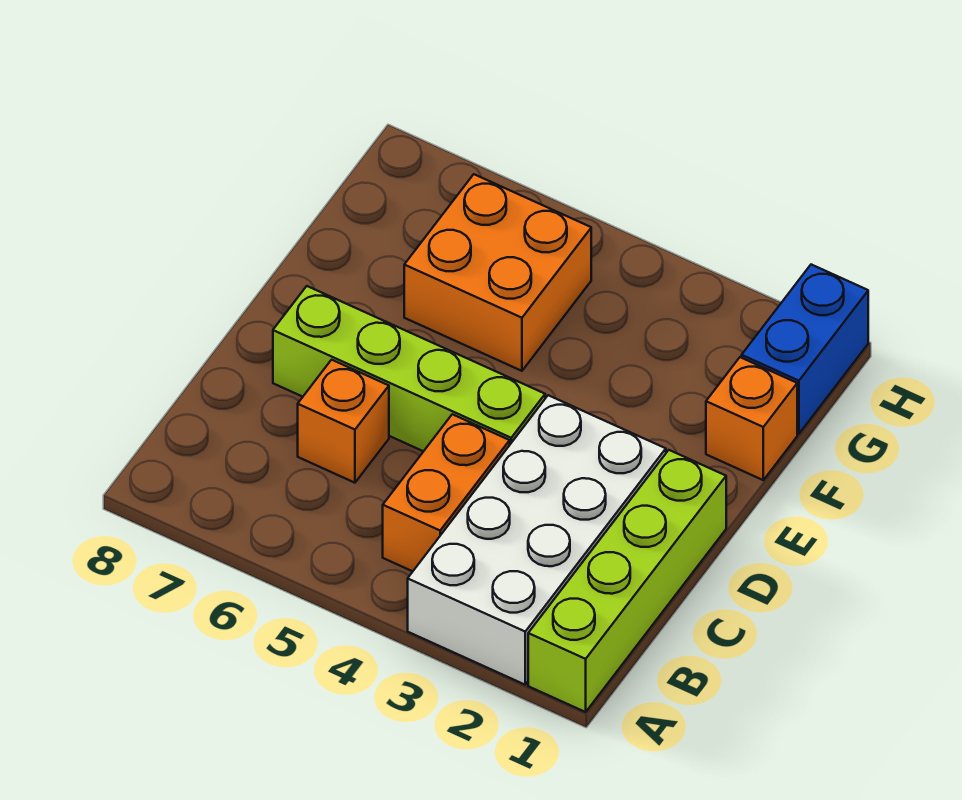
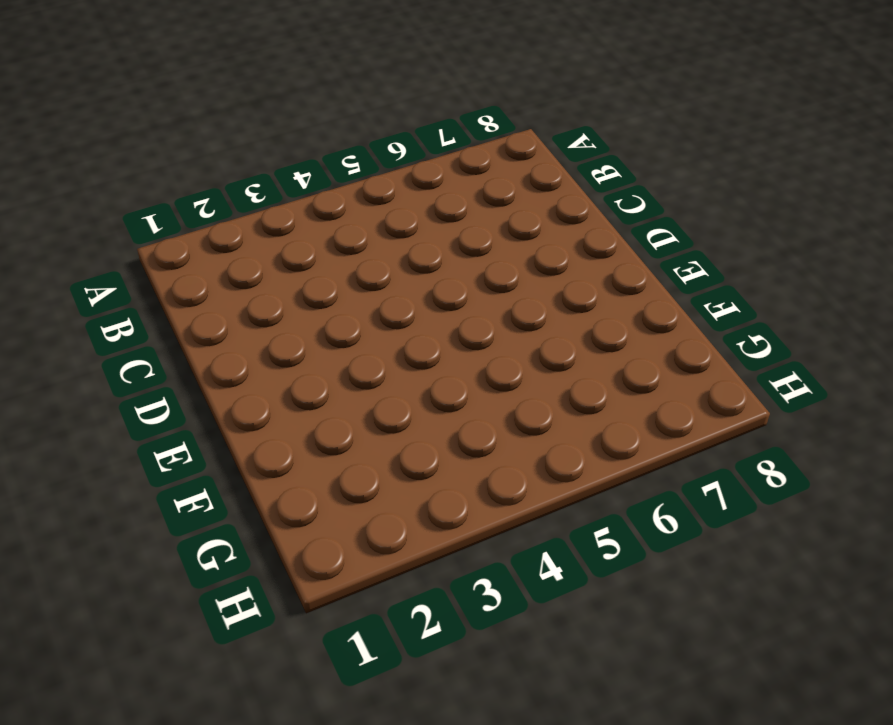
none -> lime 1x4 brick [528,450,726,712]
none -> white 2x4 brick [408,395,666,685]

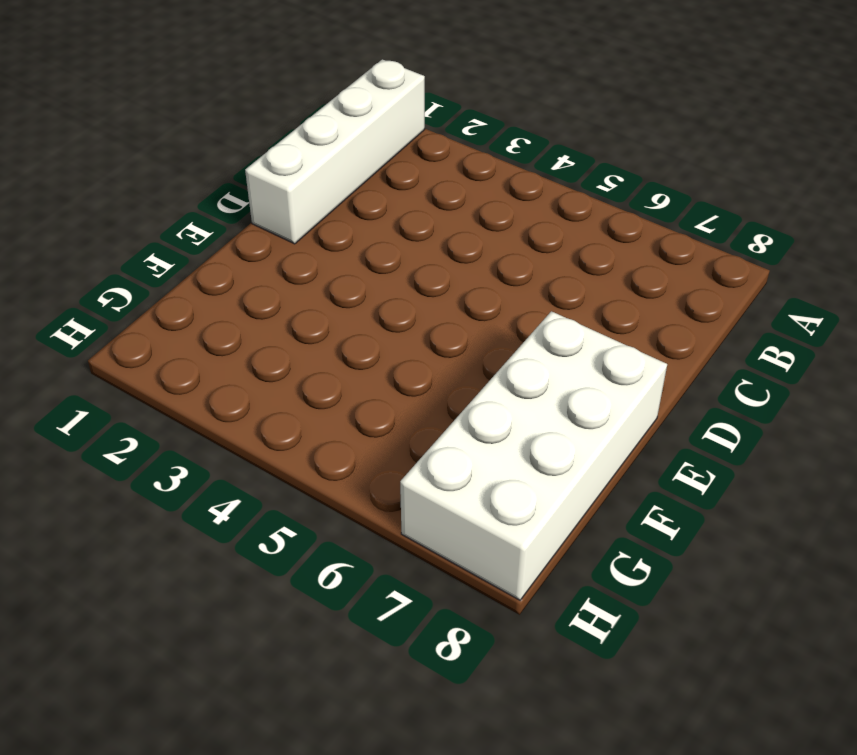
white 1x4 brick [245,59,425,244] -> lime 1x4 brick [528,450,726,712]
white 2x4 brick [400,311,667,600] -> white 2x4 brick moved to [408,395,666,685]
none -> orange 1x2 brick [383,414,510,571]
none -> orange 1x1 brick [298,360,389,483]

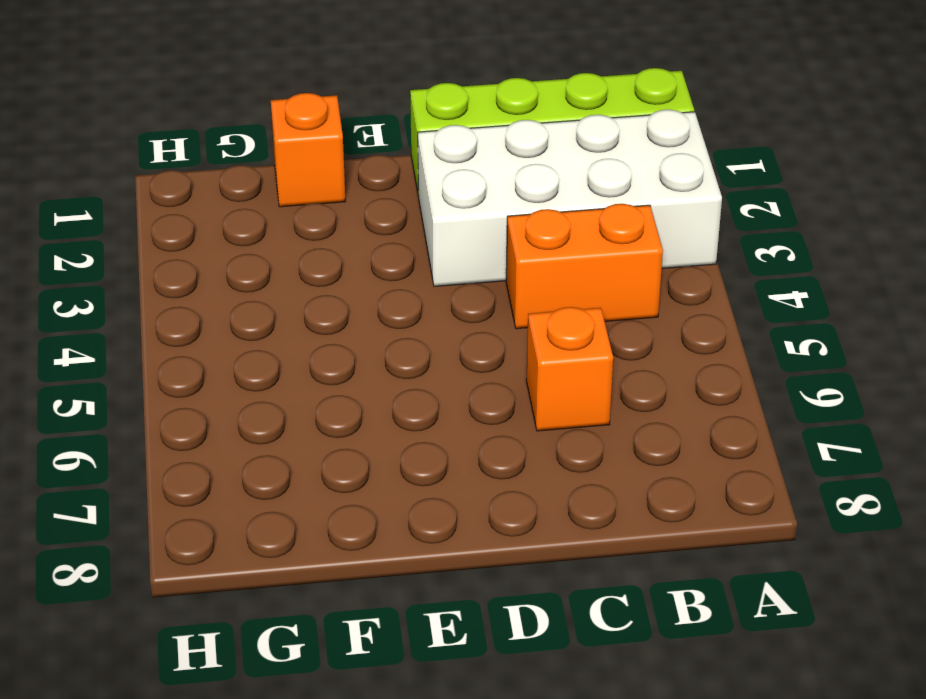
none -> lime 1x4 brick [273,286,545,451]
none -> orange 2x2 brick [404,174,591,371]

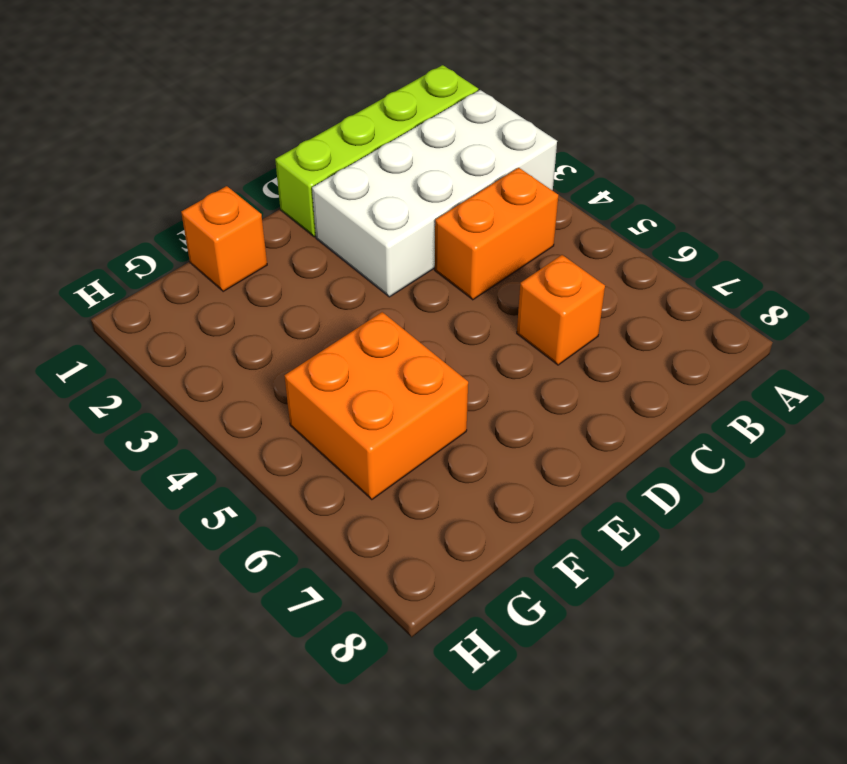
none -> lime 1x4 brick [273,286,545,451]
none -> blue 1x2 brick [742,265,868,434]

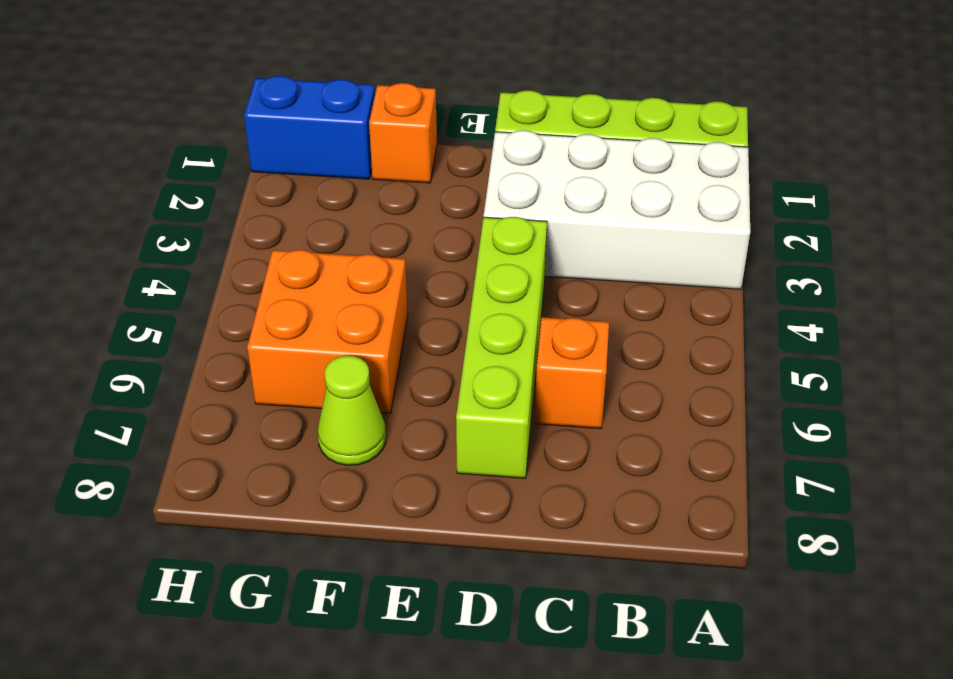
lime 1x1 cone [318,356,386,465] -> none
none -> orange 1x2 brick [383,414,510,571]

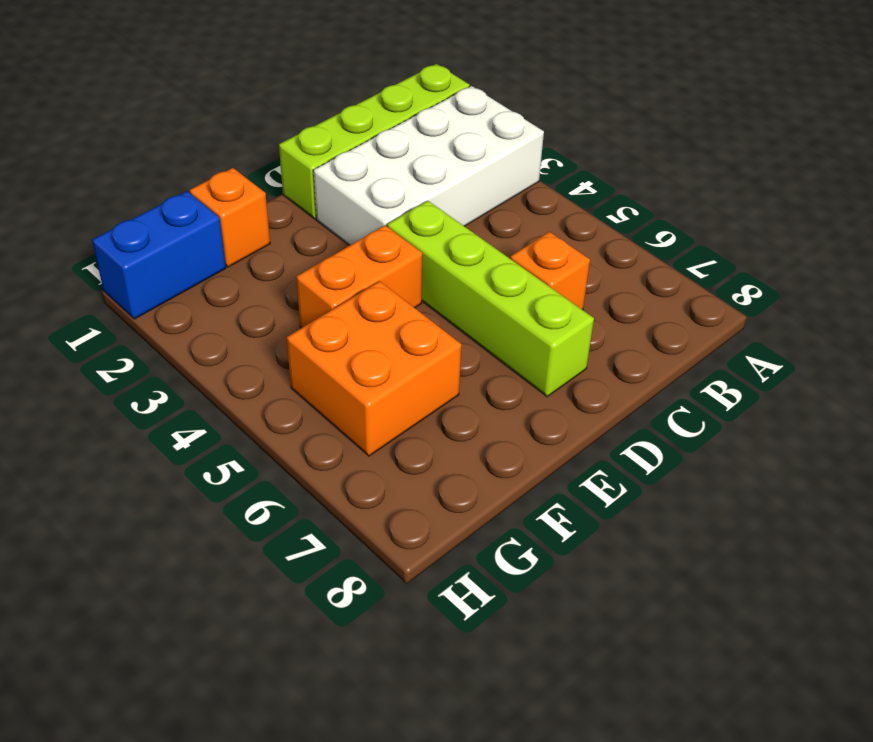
orange 1x2 brick [296,225,422,328] -> orange 1x2 brick moved to [383,414,510,571]

